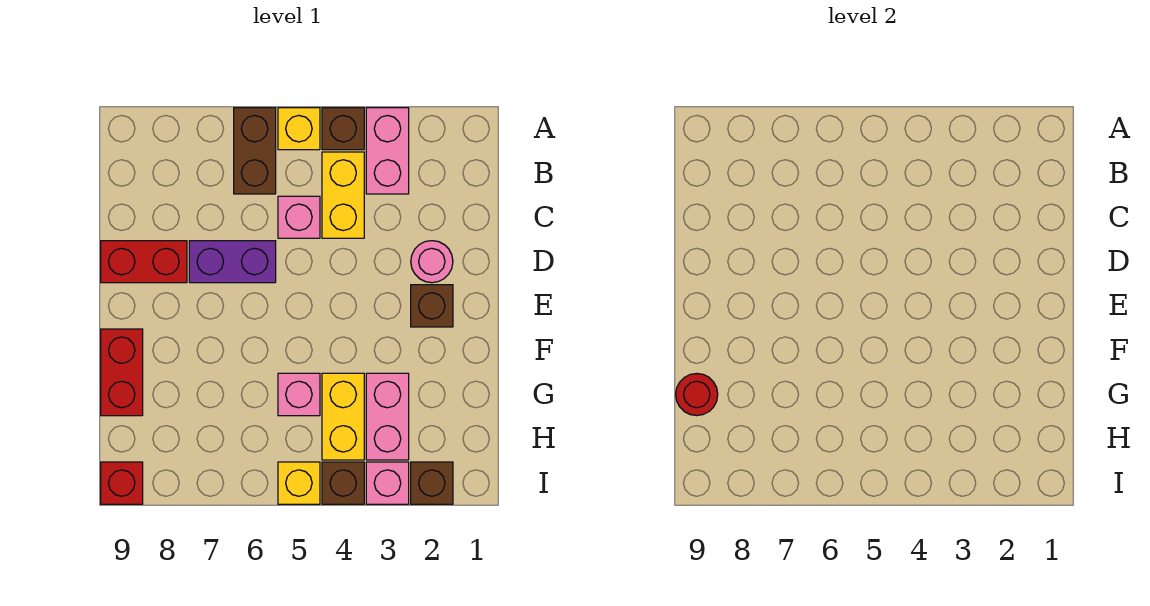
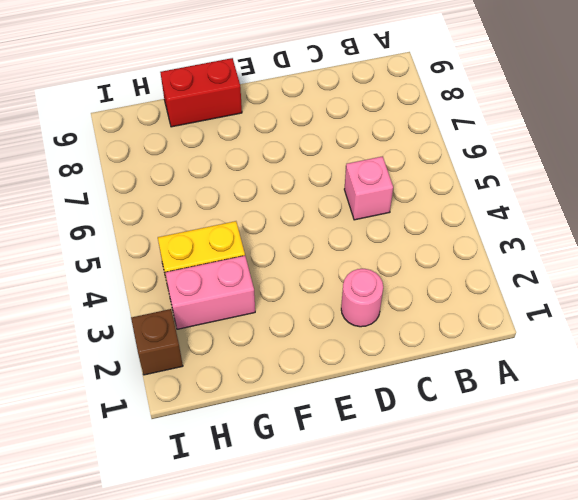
none -> pink 1x2 brick [366,108,409,194]
none -> brown 1x1 brick [322,108,364,150]
none -> yellow 1x1 brick [278,108,320,150]

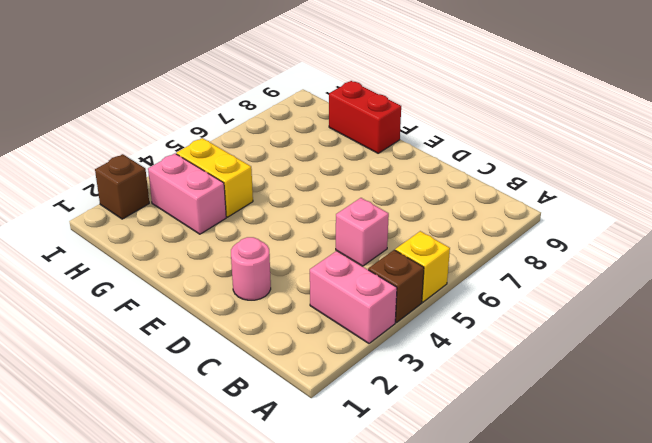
none -> brown 1x2 brick [234,108,276,194]
none -> yellow 1x2 brick [322,152,364,238]
none -> purple 1x2 brick [189,241,276,283]

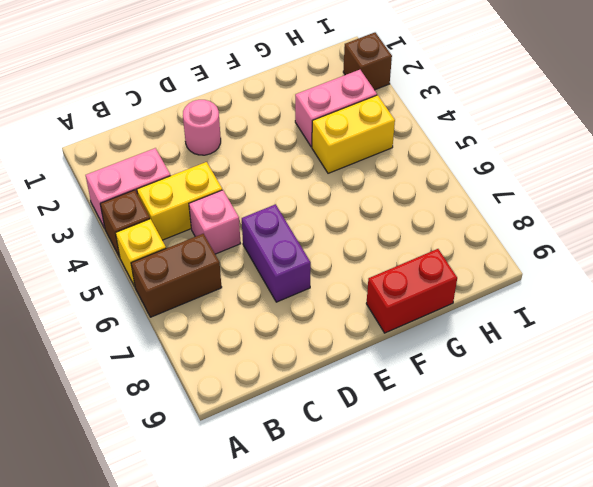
none -> red 1x2 brick [101,241,187,283]
none -> brown 1x1 brick [411,285,453,327]
none -> pink 1x1 brick [278,373,320,416]

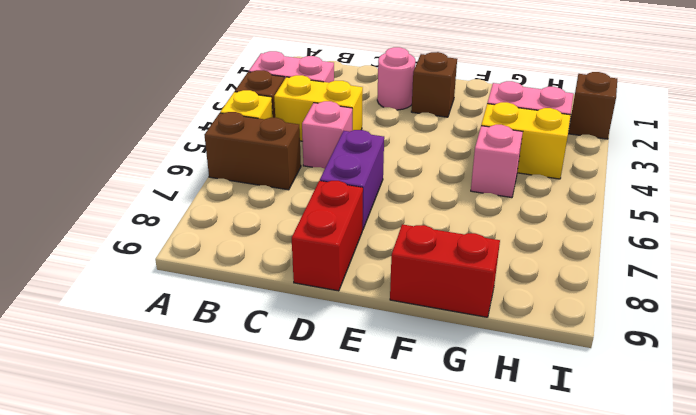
none -> pink 1x1 brick [366,462,409,504]
none -> brown 1x1 brick [322,462,364,504]
none -> yellow 1x1 brick [278,462,320,504]

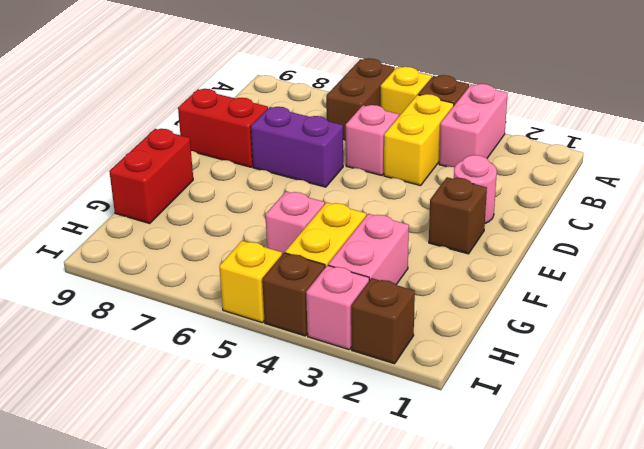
none -> red 1x1 brick [101,462,143,504]
none -> red 1x1 round brick [676,373,718,416]

